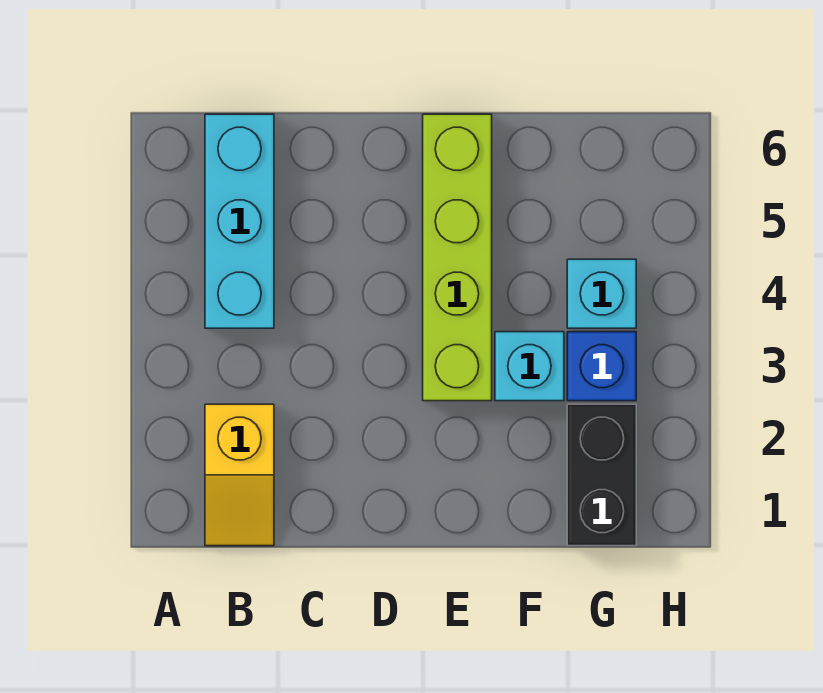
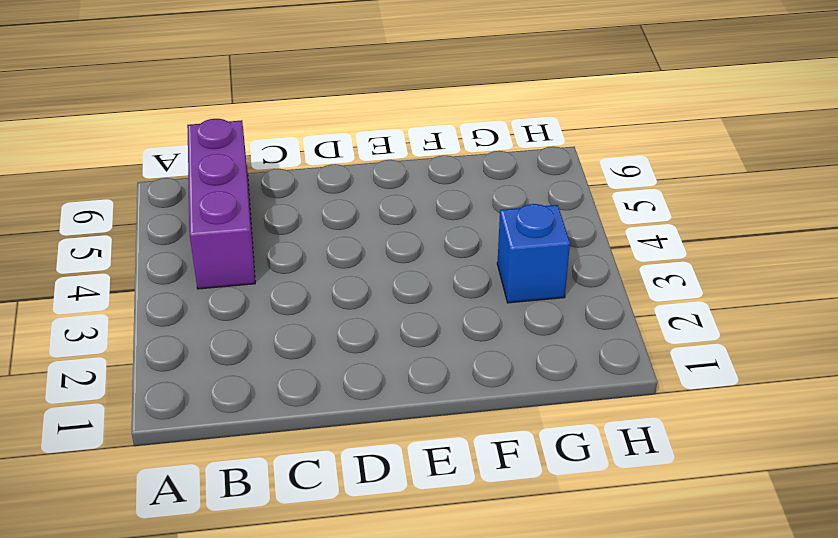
purple 1x3 brick [187,119,255,289] -> cyan 1x3 brick [205,114,274,328]
none -> yellow 1x2 slope [205,404,274,546]
none -> lime 1x4 brick [423,114,492,401]

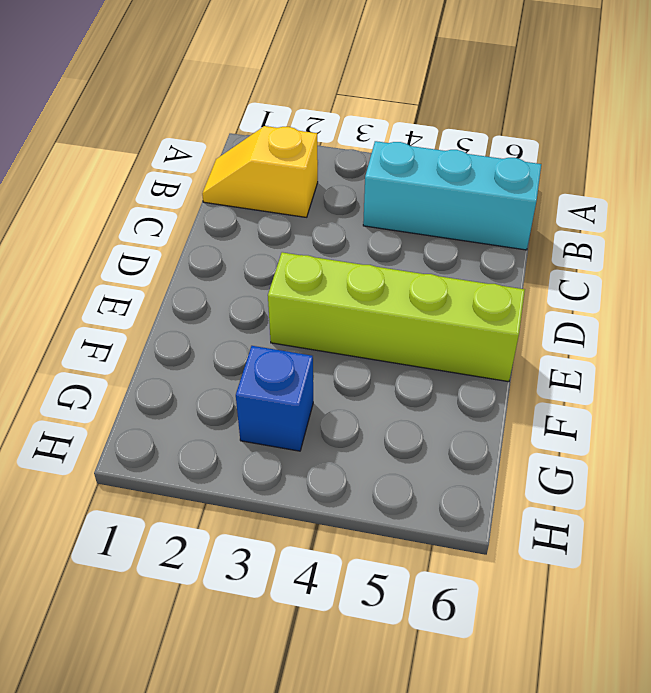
none -> cyan 1x1 brick [495,332,564,401]
none -> black 1x2 brick [567,404,636,546]

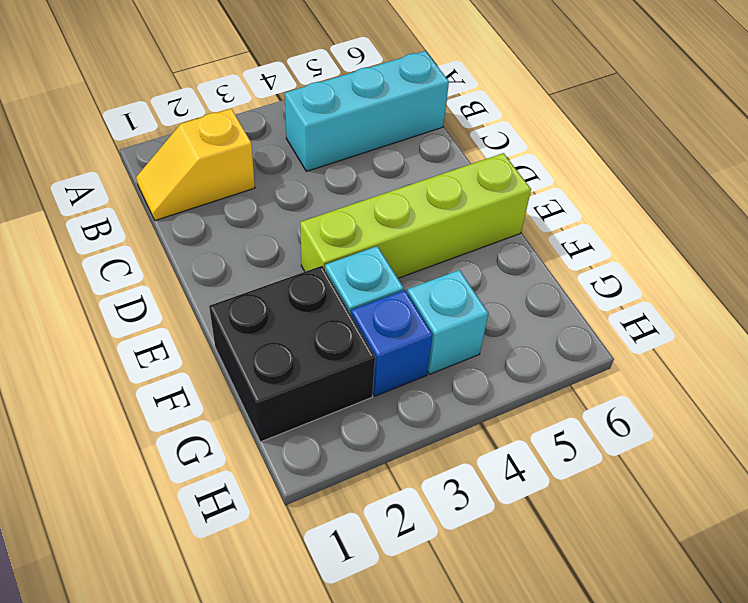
black 2x2 brick [209,266,375,442] -> black 1x2 brick [567,404,636,546]

